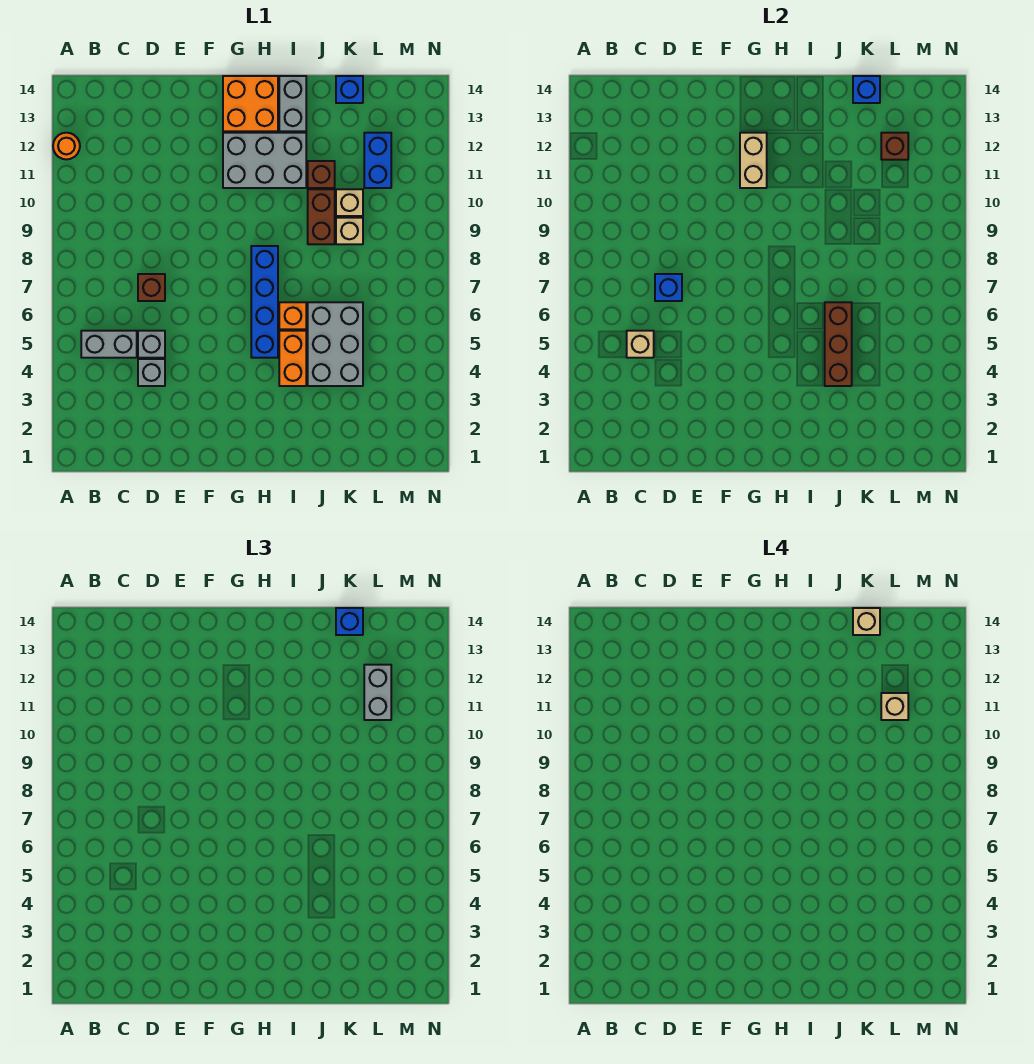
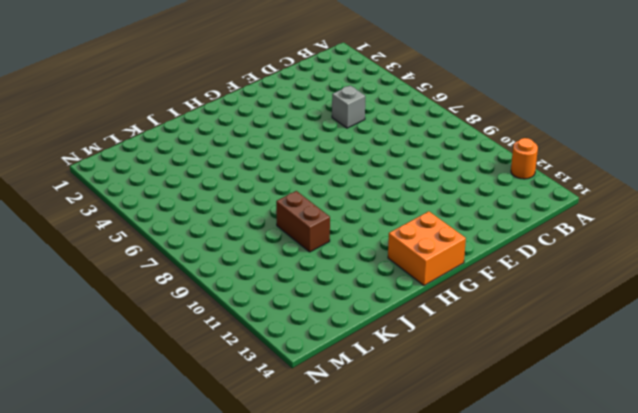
none -> grey 1x2 brick [81,331,137,358]
none -> grey 1x1 brick [138,359,165,386]
none -> brown 1x1 brick [138,274,165,301]

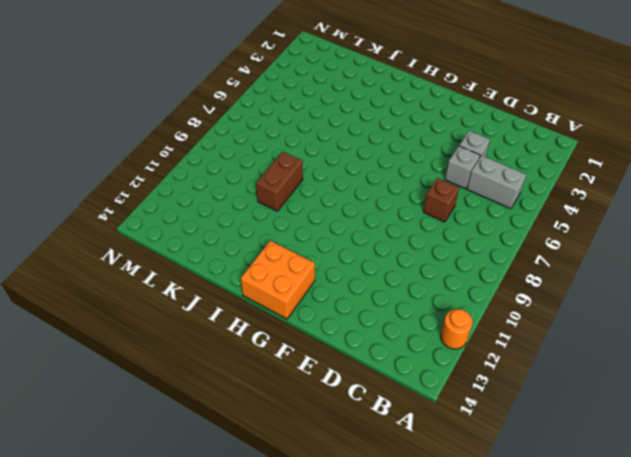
none -> grey 2x3 brick [223,133,306,188]
none -> blue 1x4 brick [251,246,278,358]
none -> orange 1x2 brick [279,331,306,386]

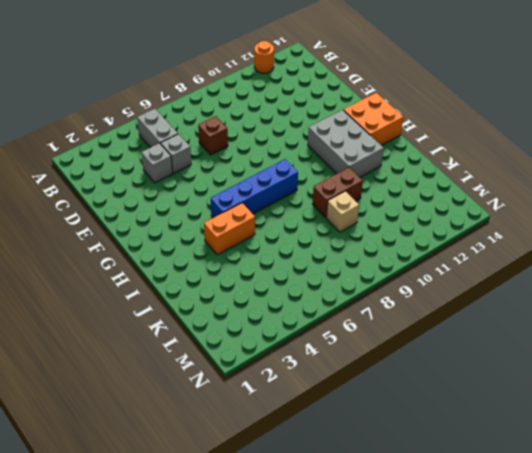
none -> orange 1x1 brick [279,302,306,329]
none -> grey 1x2 brick [279,76,306,131]
none -> grey 2x3 brick [308,302,363,386]

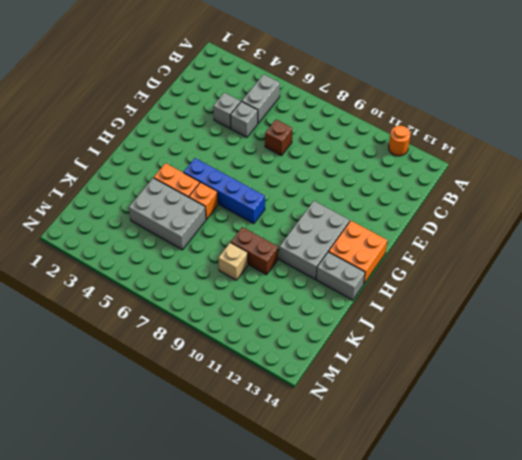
none -> brown 1x1 brick [308,161,335,188]
none -> tan 1x1 brick [336,189,363,216]
none -> blue 1x1 brick [336,76,363,103]

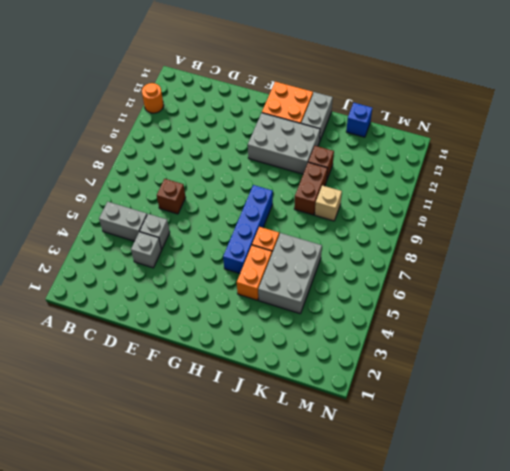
none -> tan 1x1 brick [336,189,363,216]
none -> blue 1x2 brick [364,133,391,188]
none -> tan 1x1 brick [627,331,654,358]

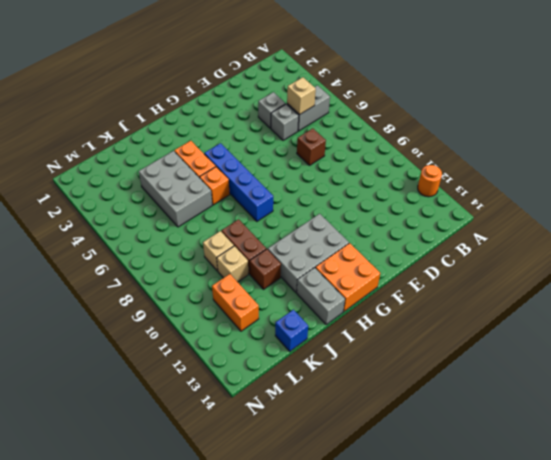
orange 1x2 brick [212,274,259,331] -> blue 1x2 brick [364,133,391,188]
none -> blue 1x1 brick [655,274,682,301]
none -> tan 1x2 brick [740,133,767,188]
none -> brown 1x3 brick [825,302,852,386]

